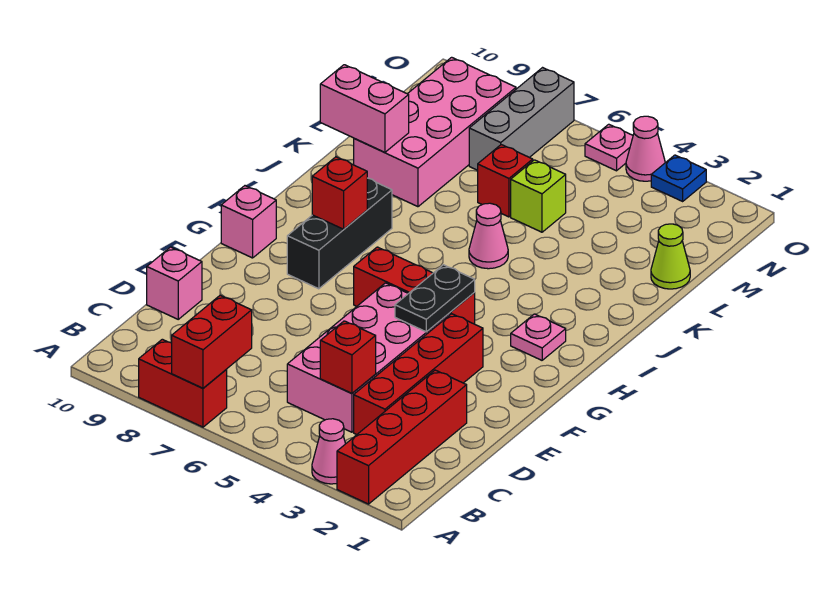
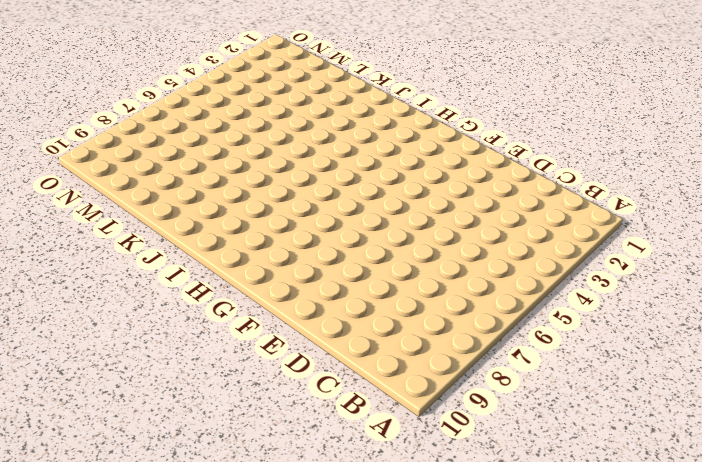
none -> red 1x4 brick [337,370,467,504]
none -> pink 1x1 cone [312,419,345,484]
none -> red 1x2 brick [139,339,227,427]

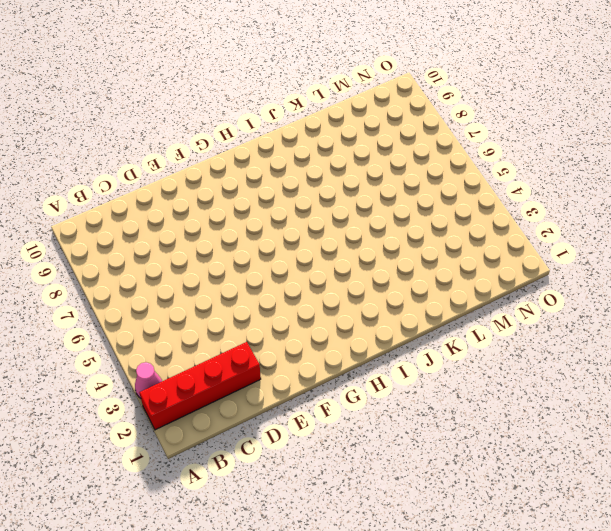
none -> red 1x2 brick [139,339,227,427]
none -> red 1x4 brick [354,314,483,435]
none -> pink 2x4 brick [287,283,450,432]

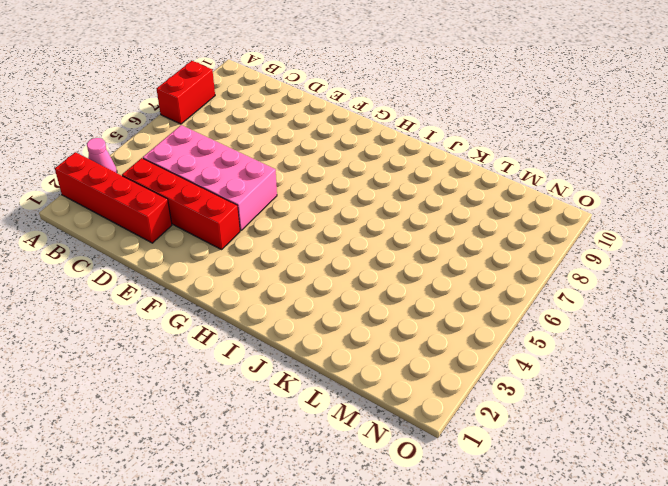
none -> pink 1x1 brick [147,247,202,319]
none -> red 1x3 brick [354,247,475,324]
none -> black 1x3 brick [287,178,392,289]

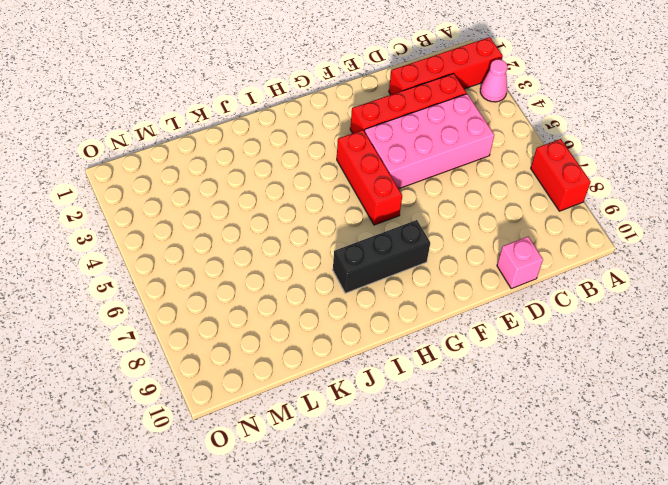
none -> pink 1x1 brick [221,186,276,258]
none -> pink 1x1 plate [511,314,566,360]
none -> pink 1x1 cone [469,203,508,269]

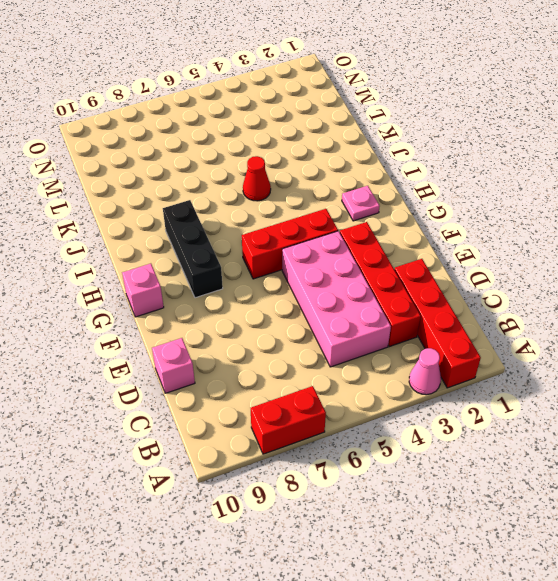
red 1x1 cone [243,156,271,201] -> pink 1x1 cone [469,203,508,269]
none -> pink 2x4 brick [354,57,516,207]
none -> lime 1x1 cone [651,224,690,289]
none -> lime 1x1 brick [511,160,566,232]

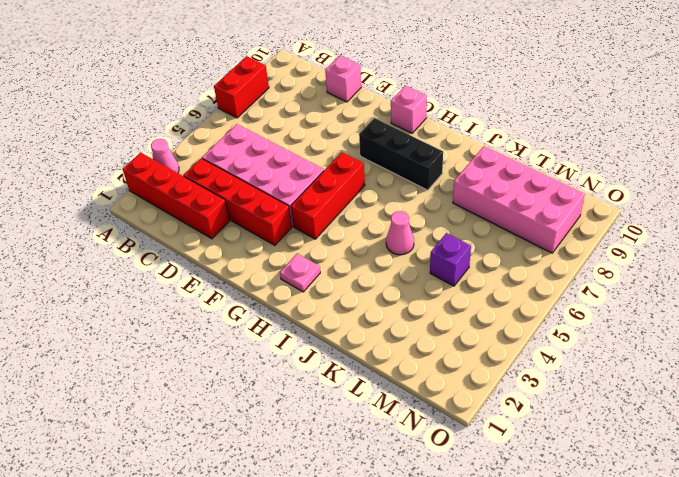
purple 1x1 brick [430,233,471,286] -> lime 1x1 brick [511,160,566,232]
none -> lime 1x1 cone [651,224,690,289]
none -> red 1x1 brick [478,145,533,217]
none -> grey 1x3 brick [469,68,574,170]

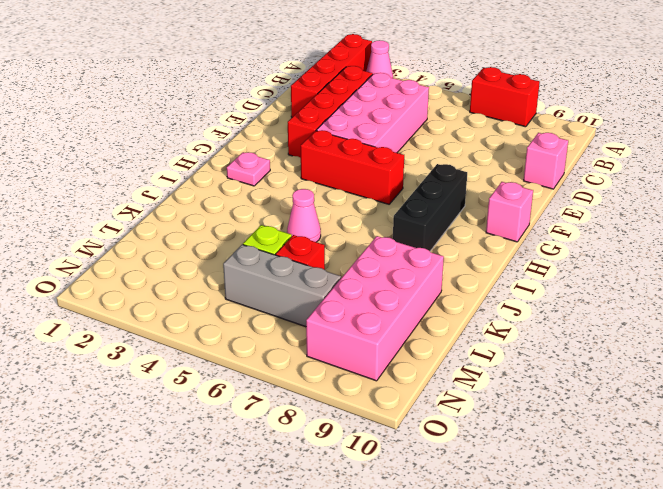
grey 1x3 brick [223,245,341,327] -> grey 1x3 brick turned to [469,68,574,170]
none -> lime 1x1 cone [651,224,690,289]
none -> blue 1x1 plate [651,155,706,201]
none -> pink 1x1 cone [626,116,665,181]

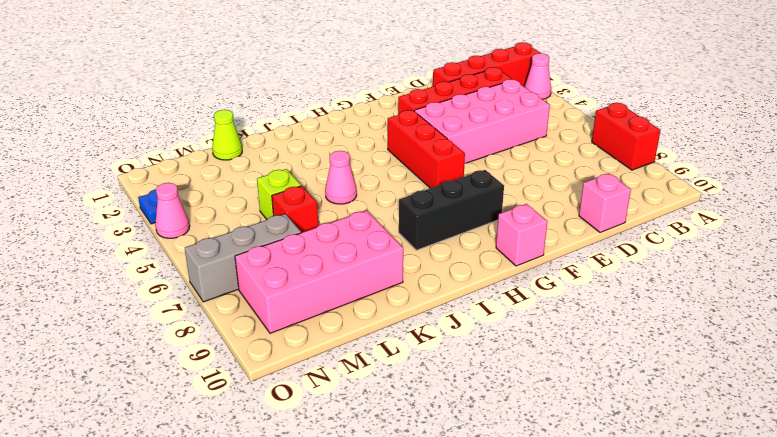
none -> pink 1x1 plate [511,314,566,360]
none -> pink 1x1 plate [585,124,633,171]
none -> red 1x2 brick [172,295,252,388]

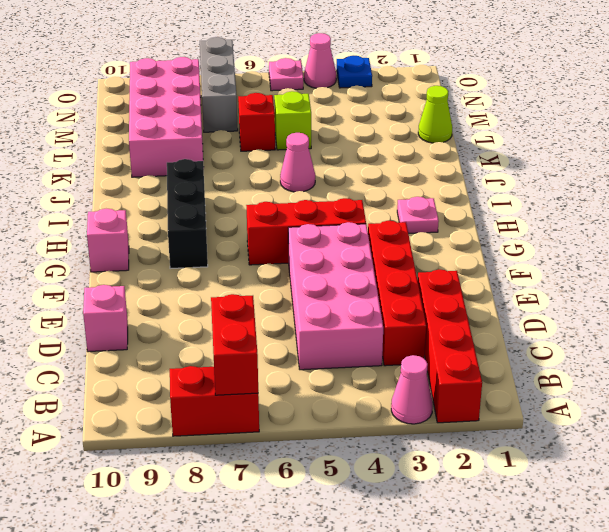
none -> red 1x1 brick [320,321,376,393]
none -> black 1x2 plate [395,265,475,332]
none -> red 1x1 brick [312,157,367,229]

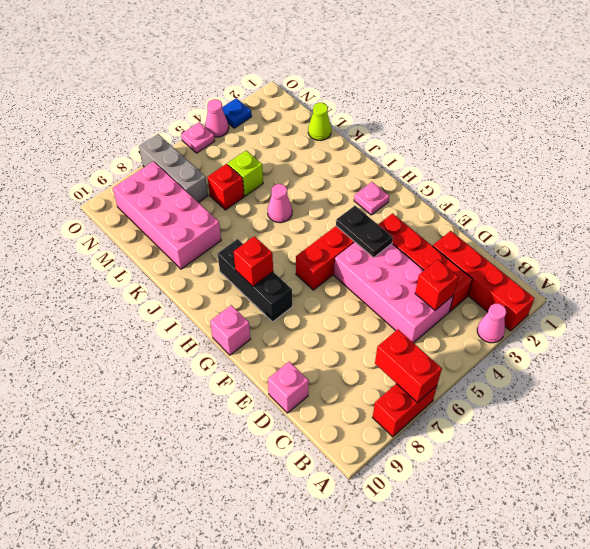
none -> pink 1x2 brick [320,65,409,152]

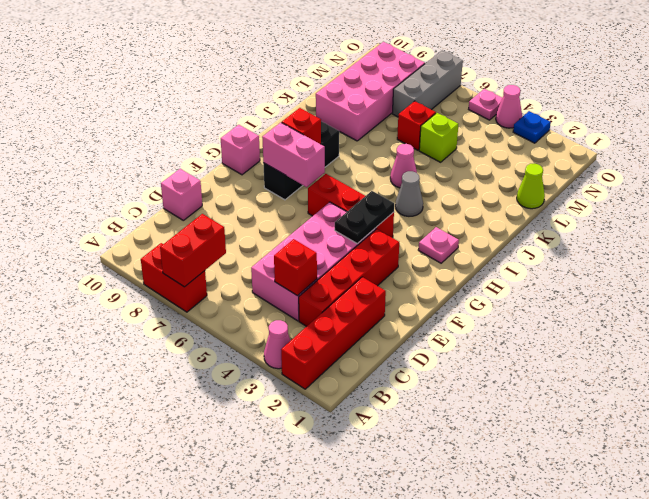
pink 1x2 brick [262,123,325,187] -> pink 1x2 brick moved to [320,65,409,152]
grey 1x1 cone [395,171,423,216] -> none

